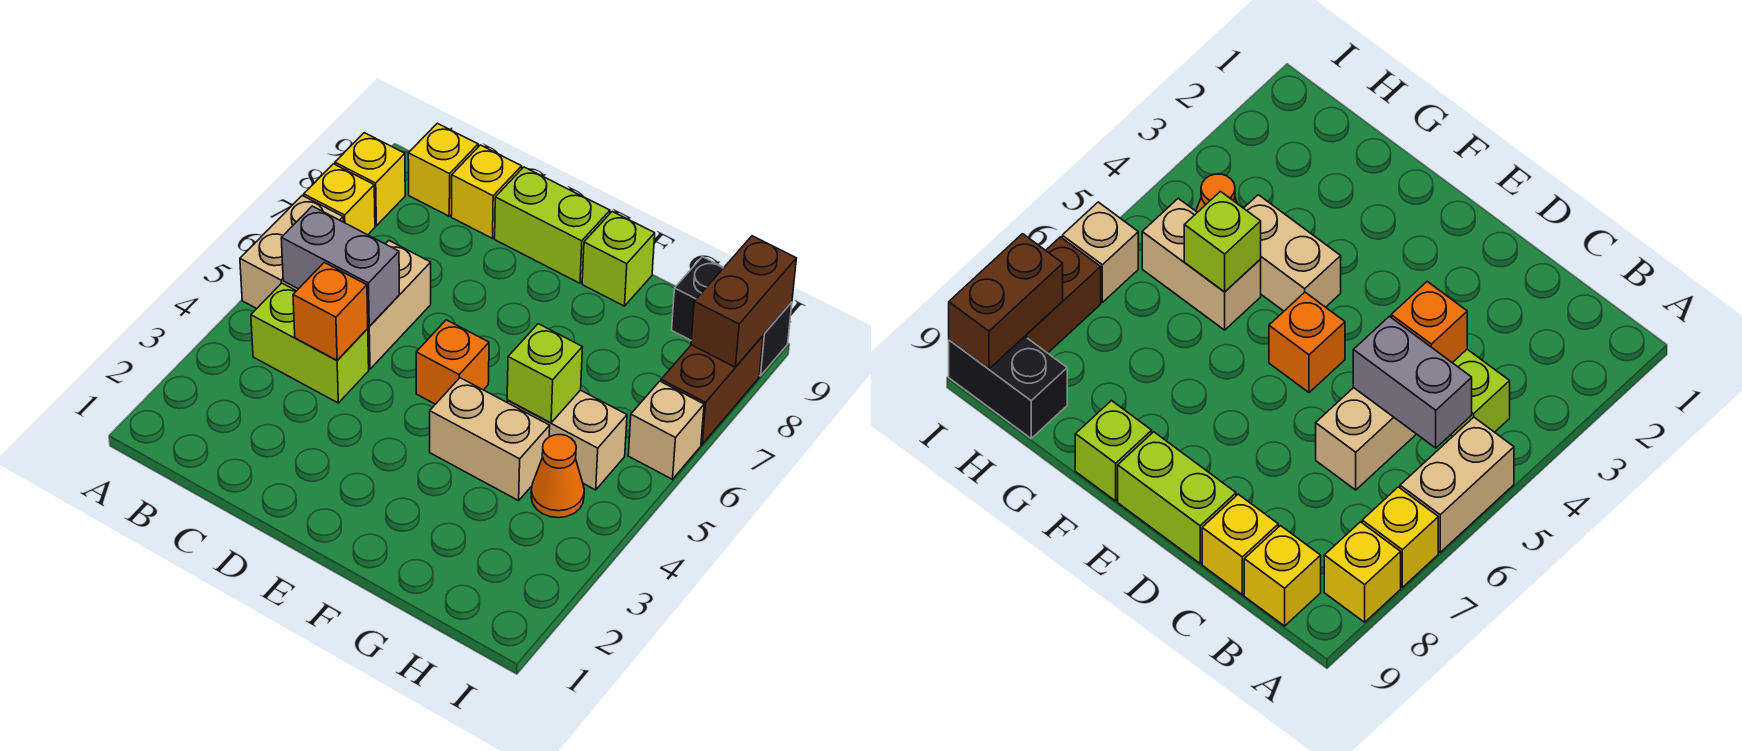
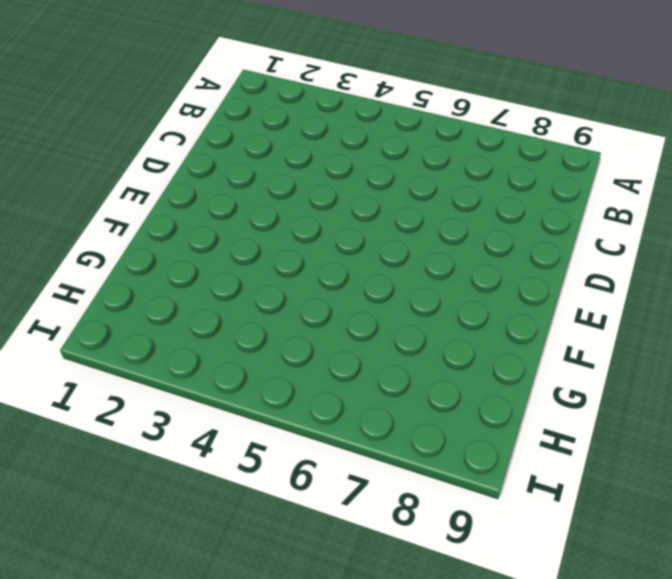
none -> tan 1x2 brick [240,196,343,309]
none -> yellow 1x1 brick [304,164,375,235]
none -> yellow 1x1 brick [335,133,405,226]

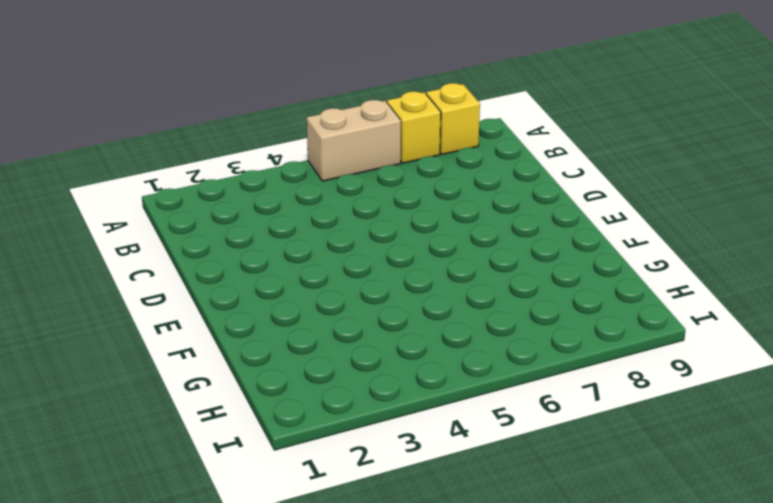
none -> lime 1x2 brick [251,283,369,403]
none -> yellow 1x1 brick [408,123,478,216]
none -> tan 1x2 brick [368,241,431,369]

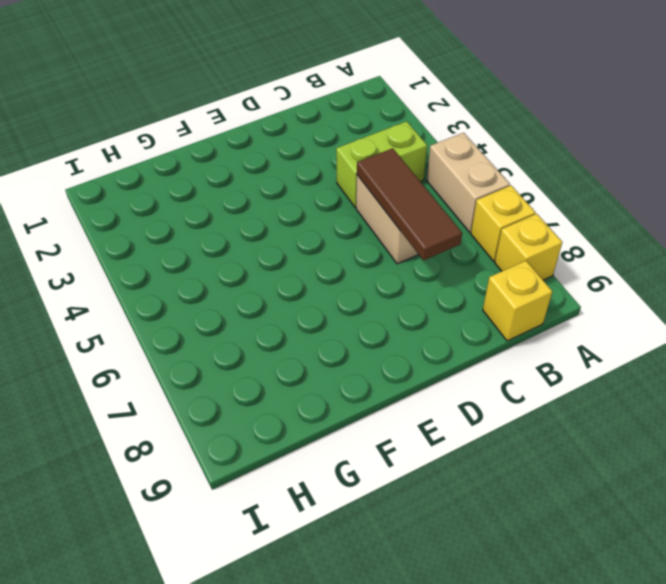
brown 1x3 tile [357,148,462,260] -> grey 1x2 brick [281,206,399,326]
none -> yellow 1x1 brick [451,145,522,238]
none -> lime 1x2 brick [495,167,610,283]
none -> orange 1x1 brick [416,320,489,404]

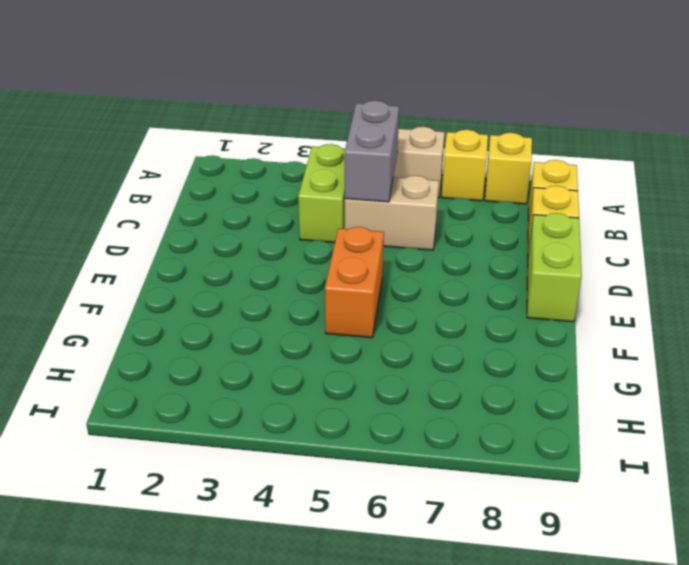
orange 1x2 brick [325,227,384,338] -> orange 1x1 brick [416,320,489,404]
none -> tan 1x2 brick [430,378,550,501]
none -> lime 1x1 brick [582,212,655,306]
none -> tan 1x2 brick [507,390,627,490]

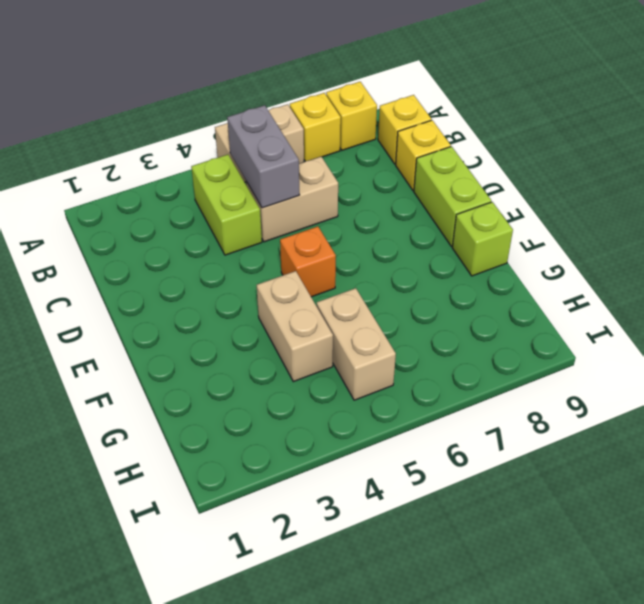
none -> orange 1x1 cone [531,435,584,518]
none -> black 1x2 brick [672,257,792,376]
none -> tan 1x1 brick [628,381,704,479]

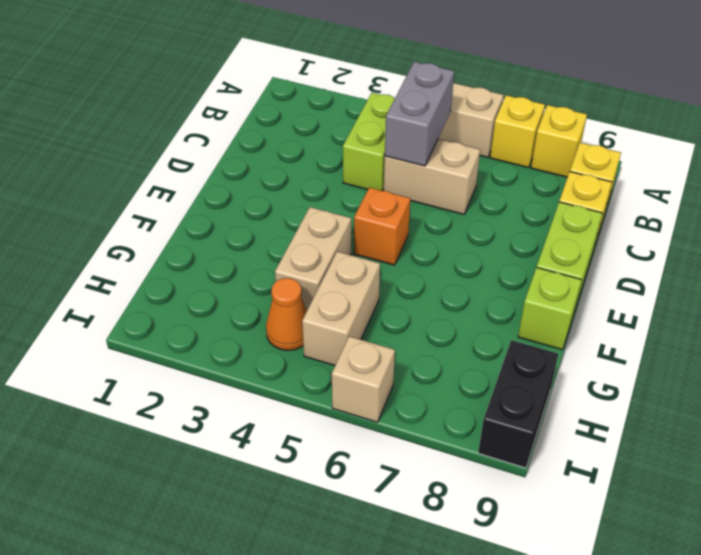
none -> brown 1x2 brick [661,336,763,444]
none -> orange 1x1 brick [293,262,368,360]
none -> lime 1x1 brick [507,324,582,423]

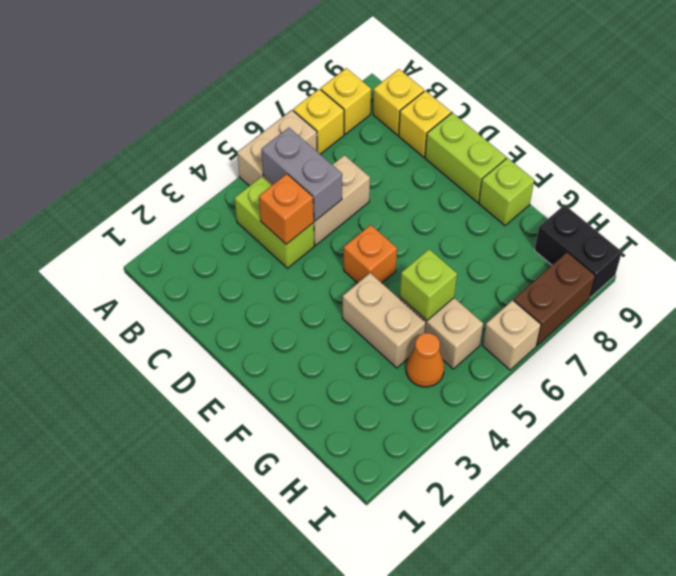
none -> brown 1x2 brick [691,236,796,367]

